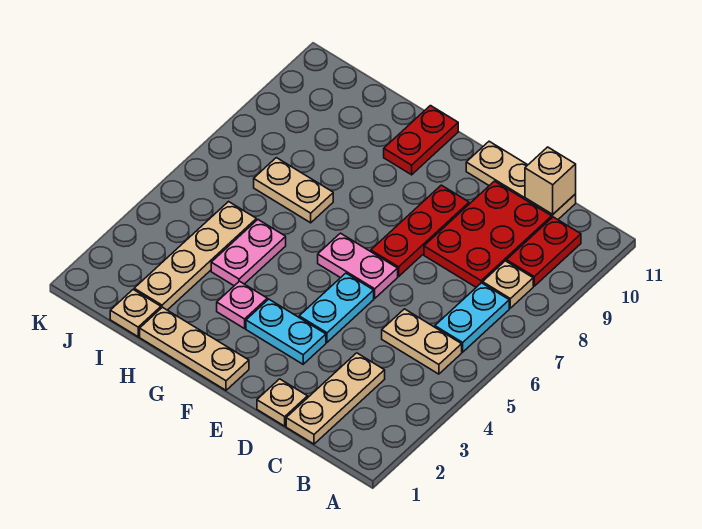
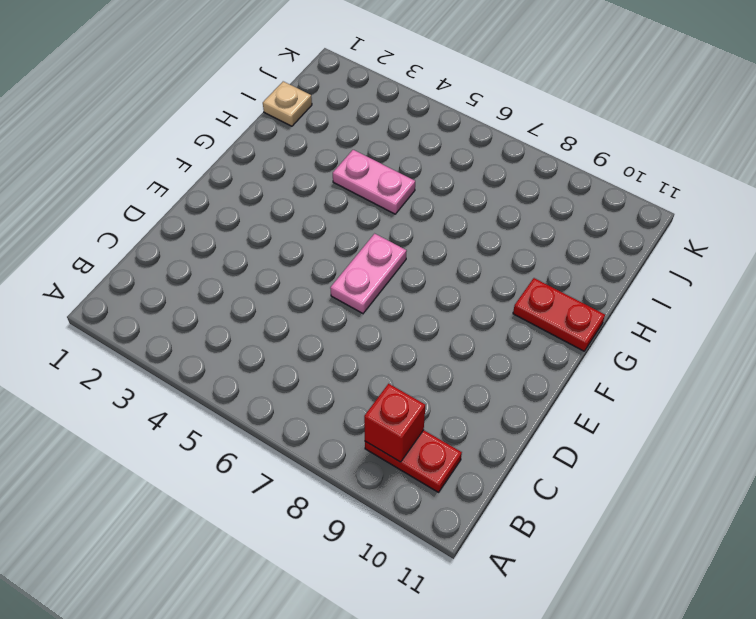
red 1x1 brick [364,384,425,462] -> none
none -> tan 1x2 plate [382,309,462,374]
none -> cyan 1x2 plate [435,283,509,352]
none -> tan 1x1 plate [483,261,533,308]

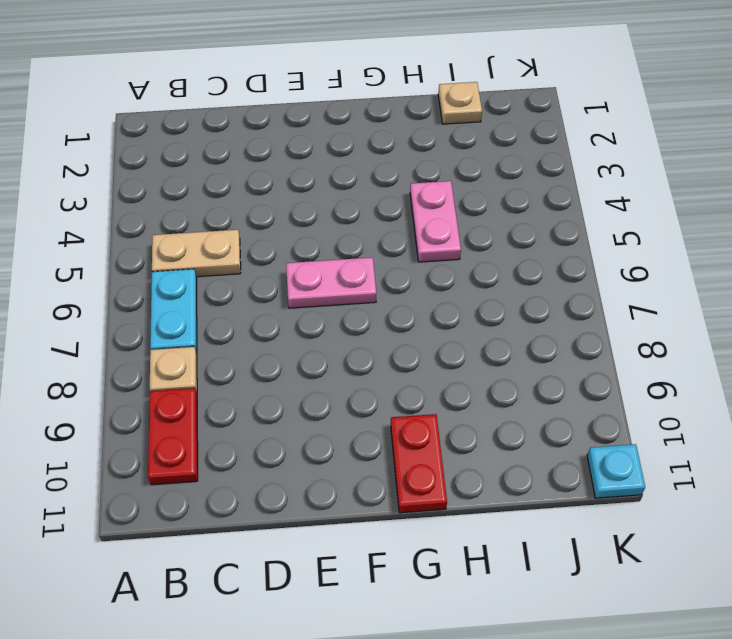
cyan 1x1 plate [587,444,645,498] -> none
none -> tan 1x3 plate [286,353,385,444]
none -> red 2x3 plate [424,181,552,287]
none -> tan 1x3 plate [466,141,576,220]

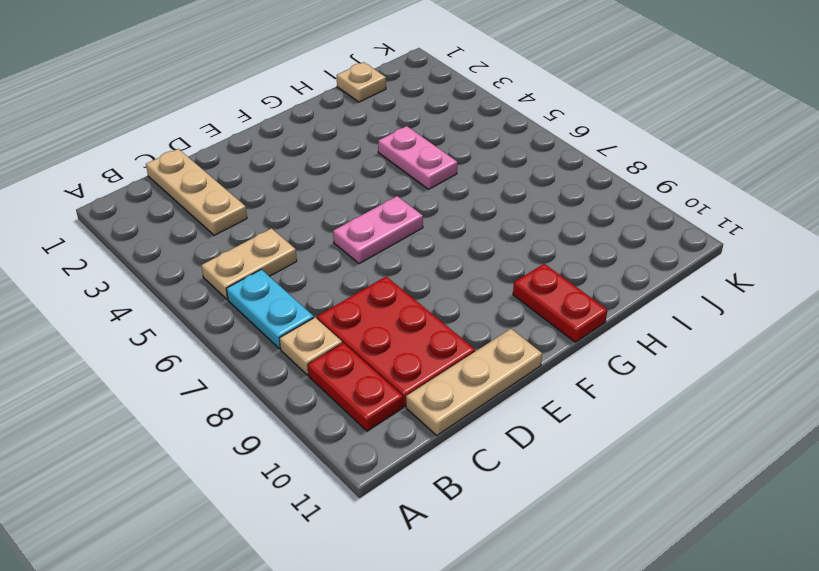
none -> tan 1x1 plate [257,379,308,426]
none -> cyan 1x2 plate [246,299,326,364]
none -> cyan 1x2 plate [299,273,374,342]

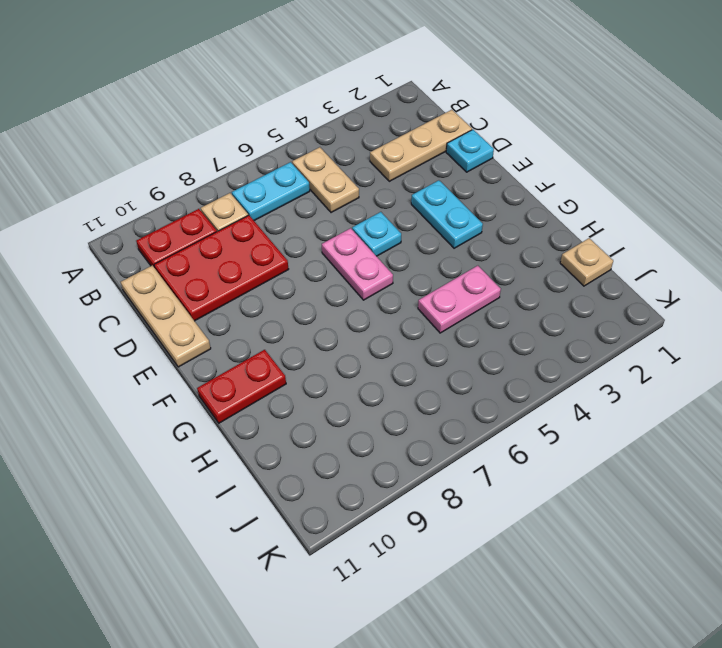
cyan 1x1 plate [446,130,494,172] -> tan 1x1 plate [257,379,308,426]
cyan 1x1 plate [352,212,401,256] -> cyan 1x2 plate [299,273,374,342]
none -> red 1x3 plate [371,185,469,276]
none -> tan 1x3 plate [140,307,249,390]
none -> pink 1x1 plate [217,281,267,329]

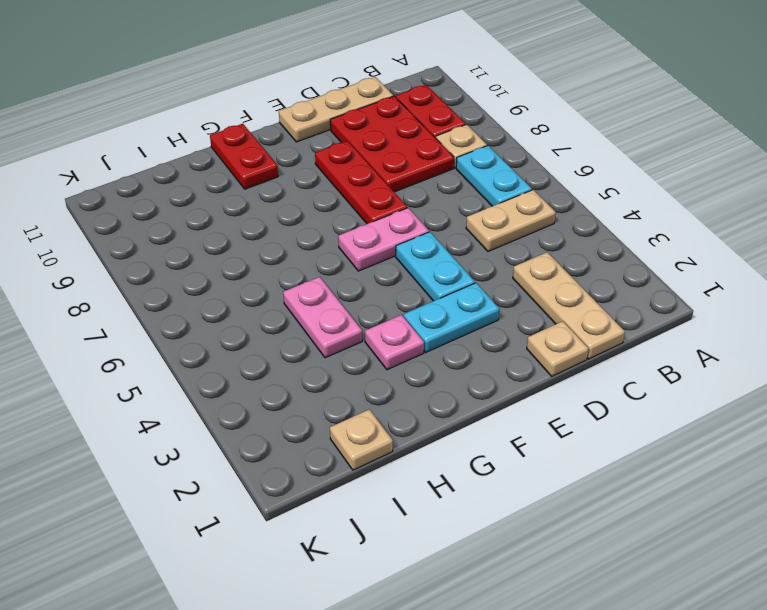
none -> tan 1x3 plate [140,307,249,390]
none -> tan 1x2 plate [254,158,333,223]
none -> tan 1x4 plate [134,202,256,310]

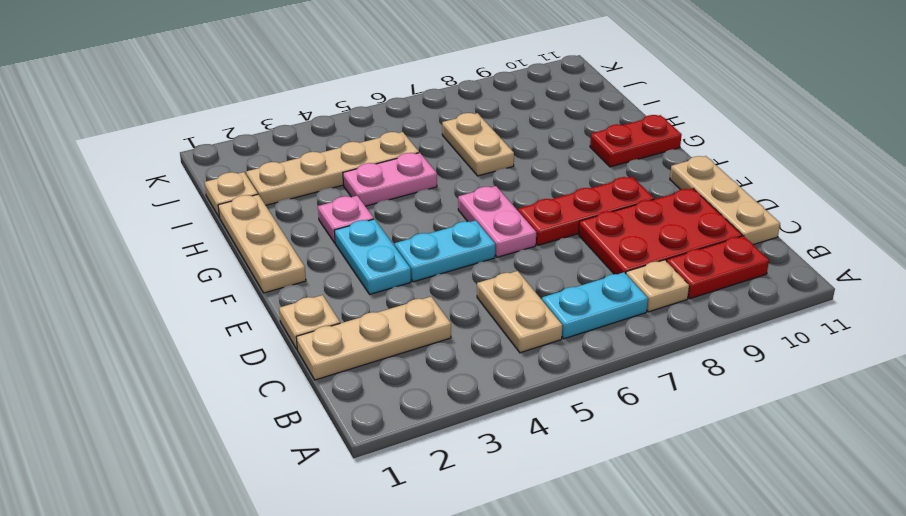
none -> tan 1x1 brick [525,147,576,214]

